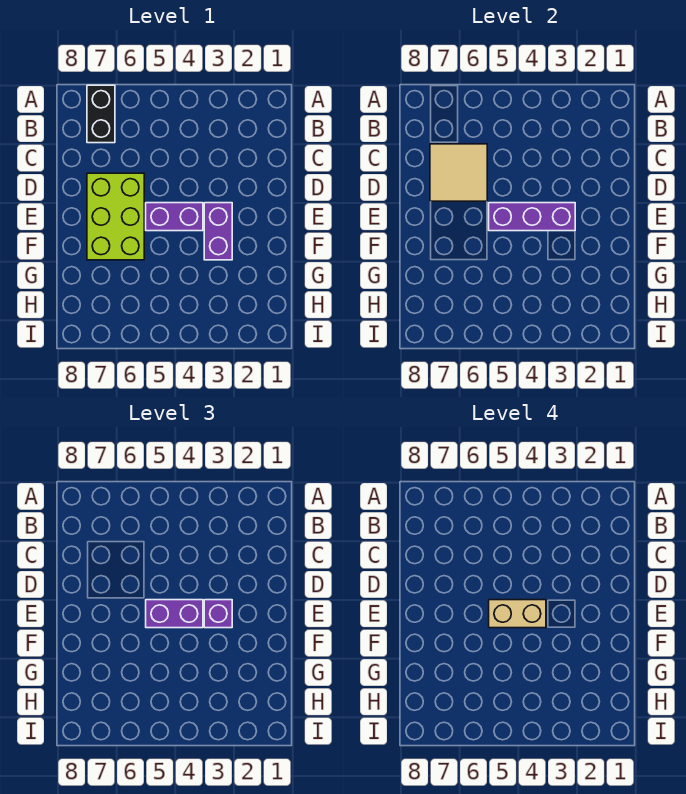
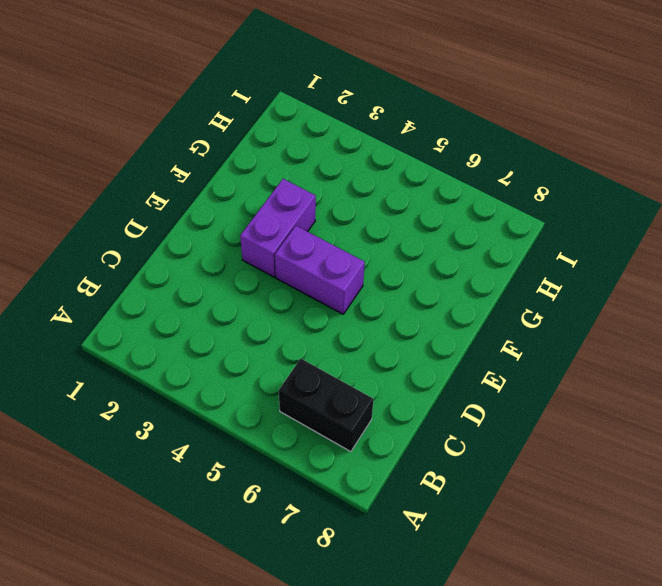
black 1x2 brick [279,359,374,452] -> black 1x2 brick turned to [87,85,115,143]
none -> lime 2x3 brick [87,173,144,260]
none -> tan 2x2 tile [430,144,487,201]

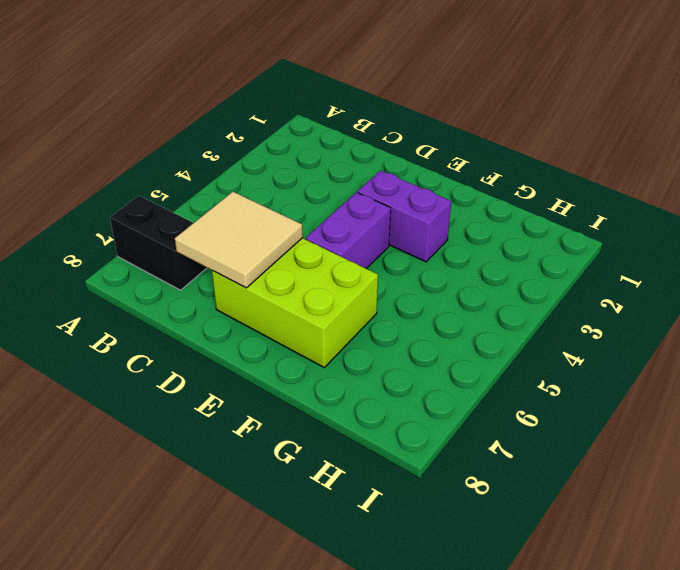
none -> purple 1x3 brick [489,203,575,231]
none -> purple 1x1 brick [204,600,232,628]

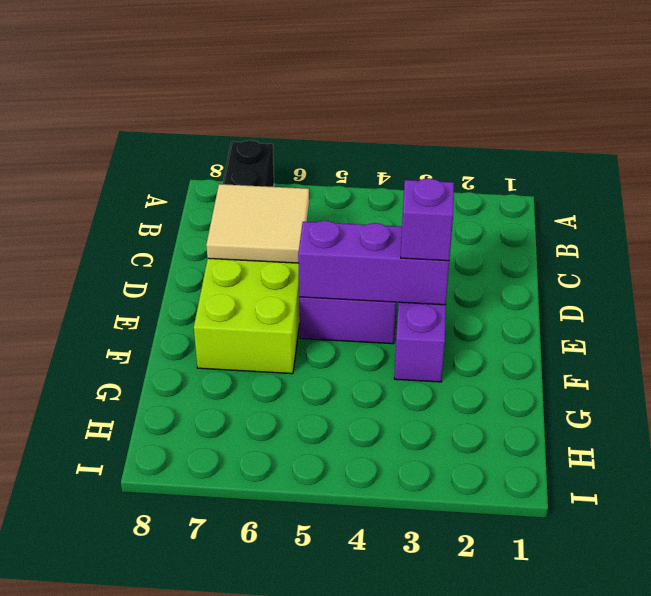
none -> purple 1x2 brick [146,600,203,628]
none -> tan 1x2 brick [489,600,546,628]

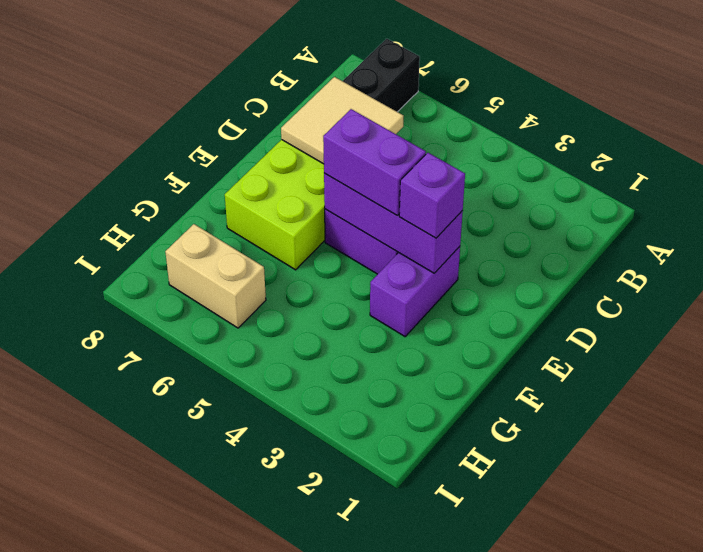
tan 1x2 brick [165,224,266,328] -> tan 1x2 brick moved to [489,600,546,628]

